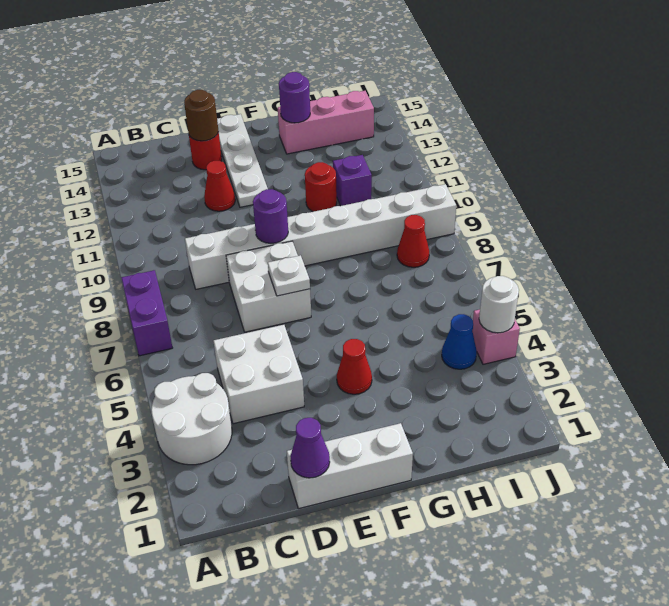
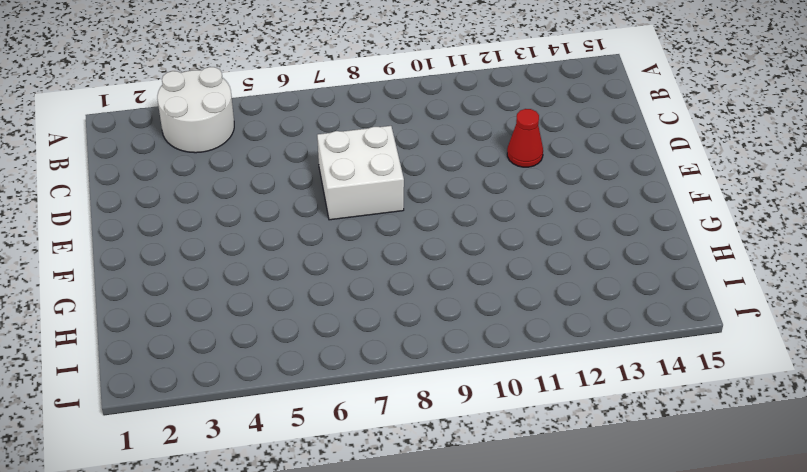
none -> purple 1x2 brick [122,270,172,356]
none -> white 2x2 brick [214,325,304,424]
none -> white 1x8 brick [185,184,456,289]

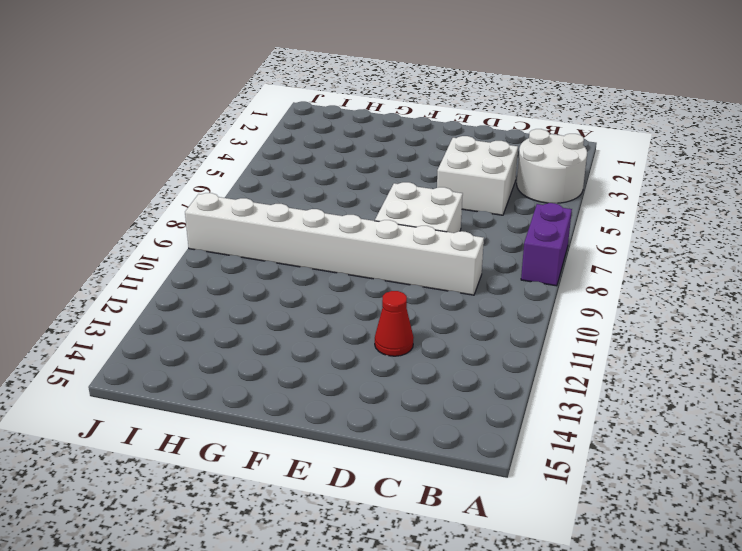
none -> white 1x3 brick [287,423,413,509]
none -> red 1x1 round brick [189,131,222,170]
none -> white 1x4 plate [217,114,268,207]

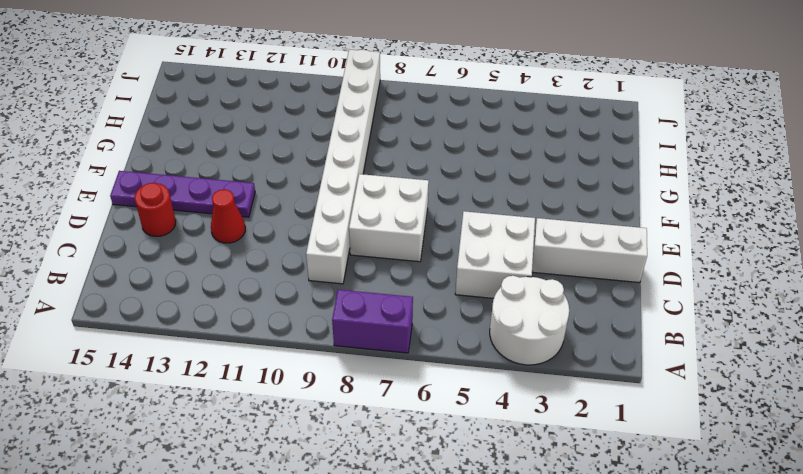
white 1x3 brick [532,218,647,283] -> white 1x3 brick turned to [287,423,413,509]
purple 1x4 plate [110,171,255,217] -> white 1x4 plate [217,114,268,207]
none -> red 1x1 cone [337,339,372,394]
none -> red 1x1 round brick [305,162,337,212]
none -> pink 1x3 brick [278,91,374,154]

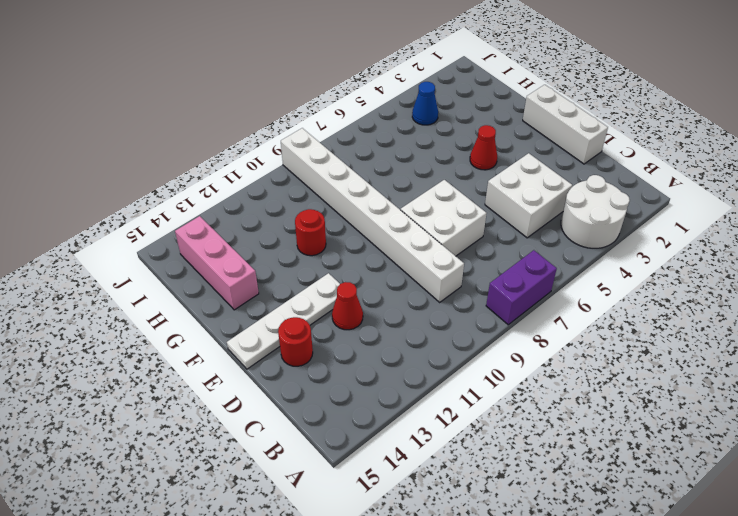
none -> purple 1x1 brick [333,155,372,206]
none -> red 1x1 cone [397,215,429,267]
none -> pink 1x1 brick [472,309,520,364]

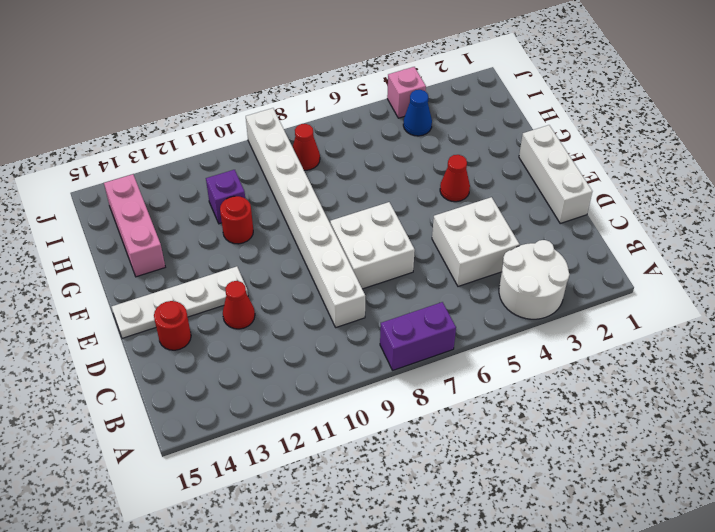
none -> purple 1x1 cone [290,418,330,478]
none -> brown 1x1 round brick [184,90,218,141]
none -> white 1x1 plate [268,255,310,296]

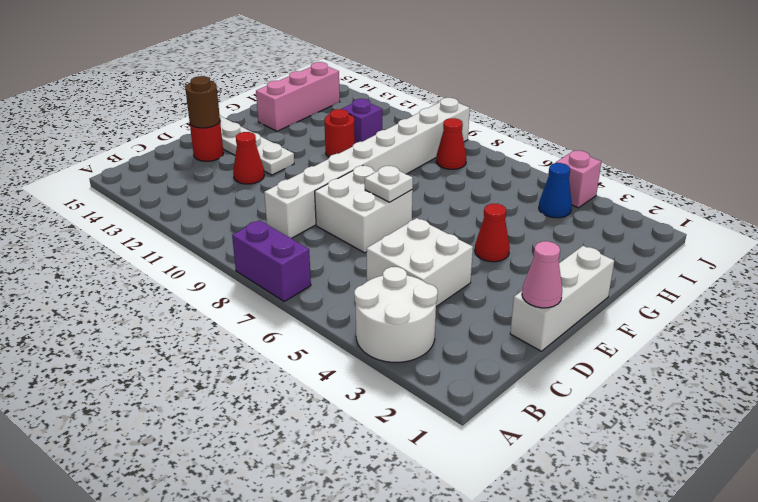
pink 1x1 cone [522,241,562,308] -> purple 1x1 cone [290,418,330,478]
none -> purple 1x1 round brick [253,189,288,243]
none -> purple 1x1 round brick [279,72,310,123]
none -> white 1x1 round brick [479,276,519,333]

